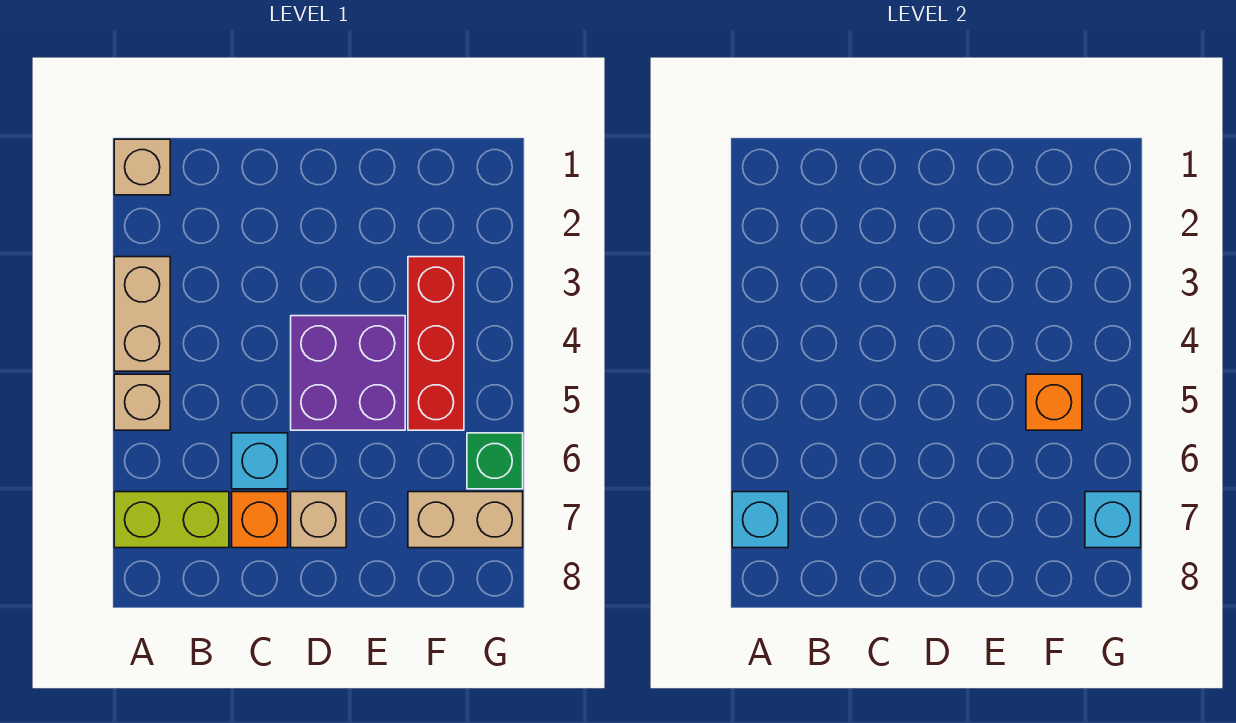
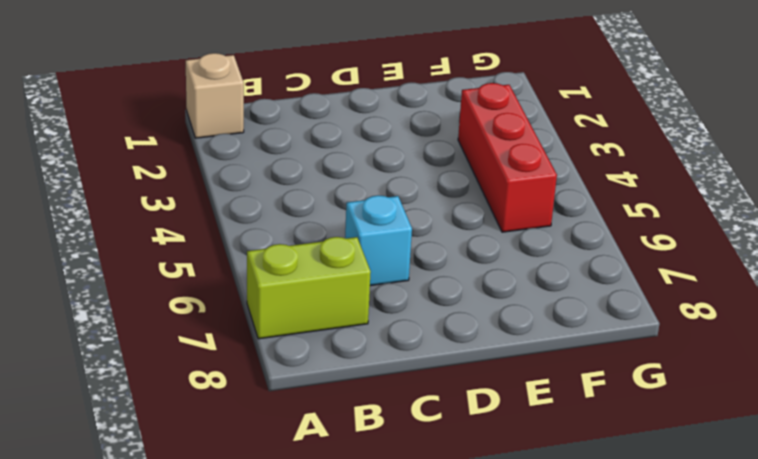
none -> tan 1x2 brick [114,257,170,371]
none -> tan 1x1 brick [114,374,170,430]
none -> orange 1x1 brick [232,492,288,548]

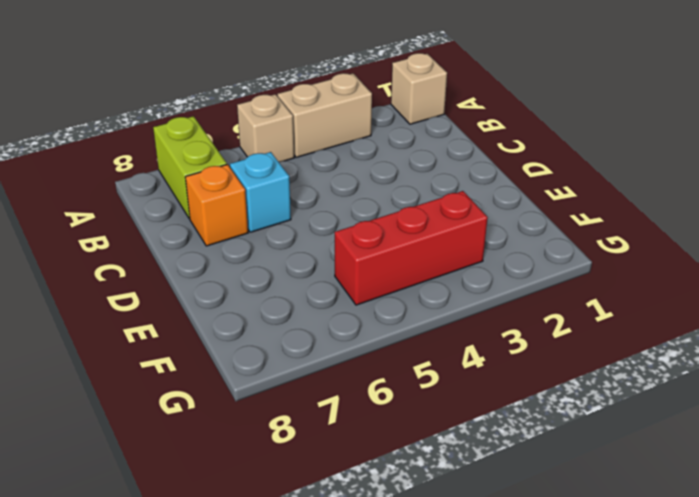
none -> purple 2x2 brick [291,316,405,430]
none -> tan 1x1 brick [291,492,346,548]
none -> tan 1x2 brick [408,492,523,548]

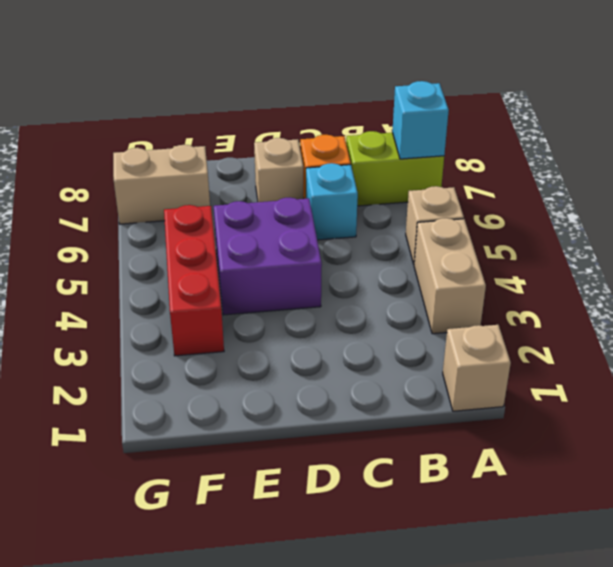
none -> green 1x1 brick [467,433,523,489]
none -> orange 1x1 brick [1026,374,1082,430]
none -> cyan 1x1 brick [1085,492,1141,548]

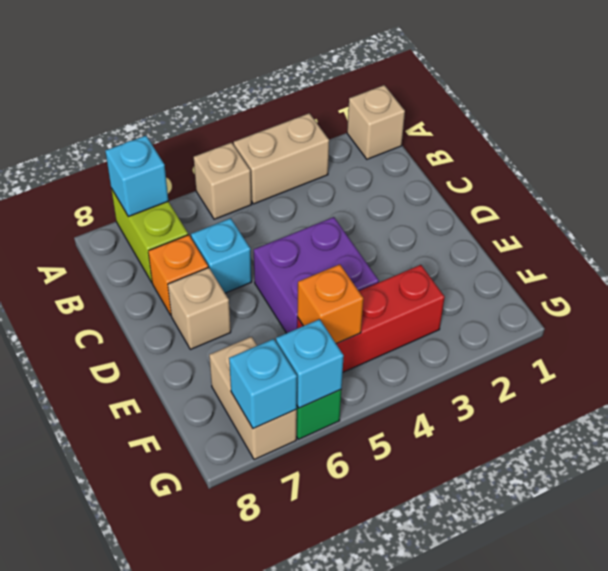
cyan 1x1 brick [276,319,344,408] -> none

